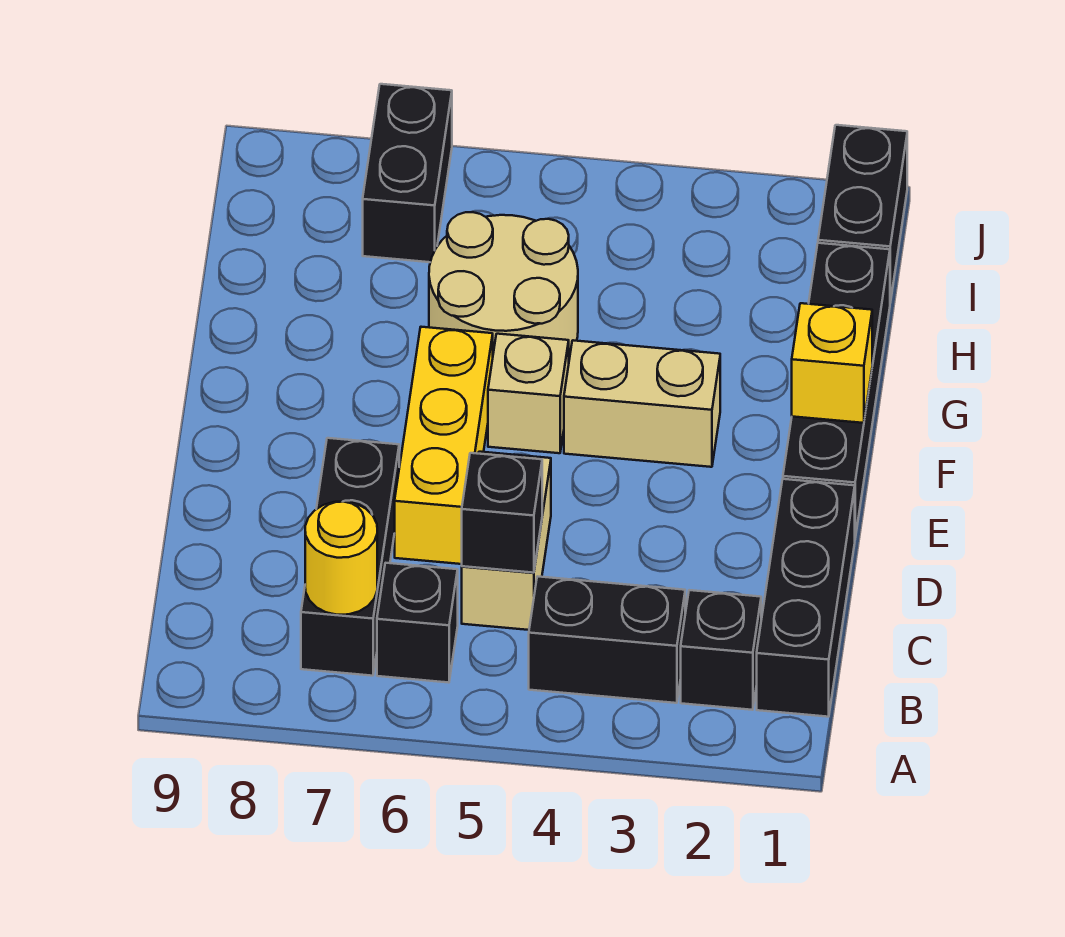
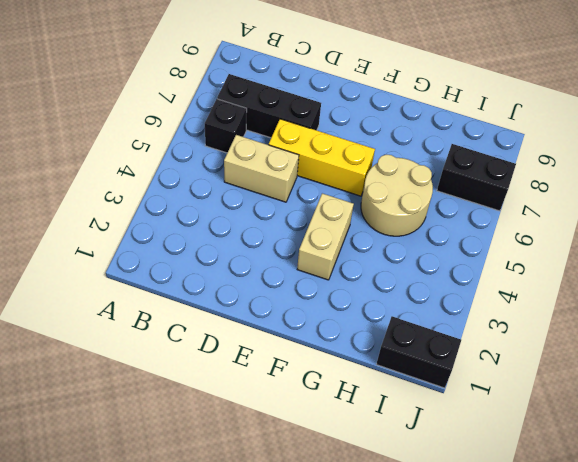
none -> black 1x3 brick [757,479,855,717]
none -> black 1x1 brick [681,590,761,710]
none -> black 1x2 brick [529,576,685,703]

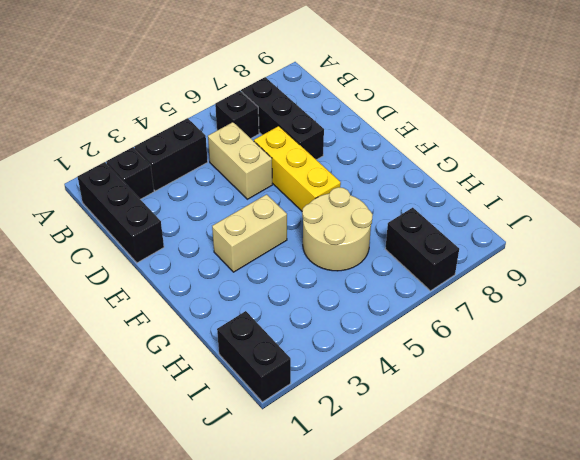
none -> black 1x4 brick [783,243,890,537]
none -> tan 1x1 brick [488,334,569,453]
none -> yellow 1x1 round brick [305,502,377,615]

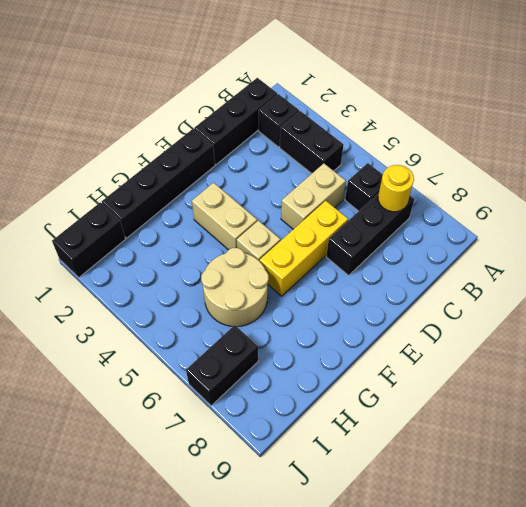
none -> black 1x1 brick [462,453,542,573]
none -> yellow 1x1 brick [792,303,872,423]

